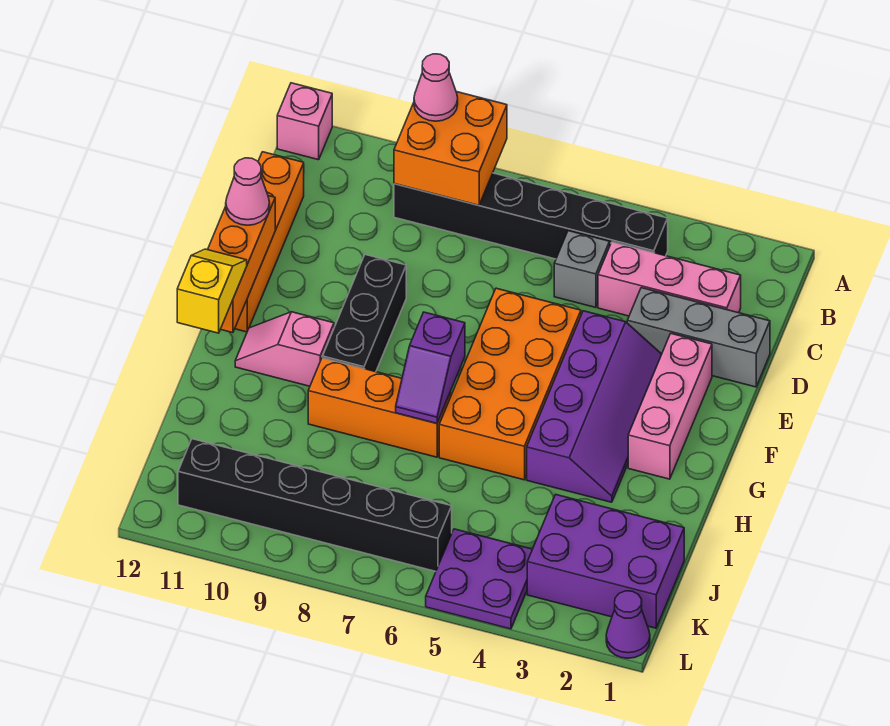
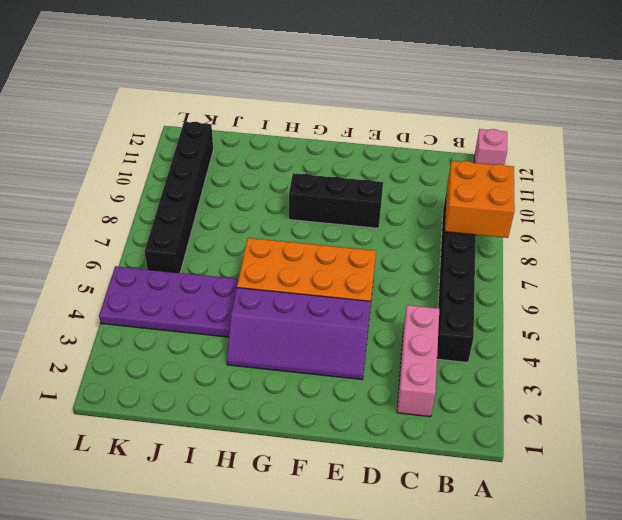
purple 2x4 plate [99,266,238,337] -> purple 2x2 plate [426,529,532,629]
none -> grey 1x1 brick [554,231,610,308]
none -> orange 1x4 brick [235,152,304,332]
none -> grey 1x3 brick [627,288,770,387]

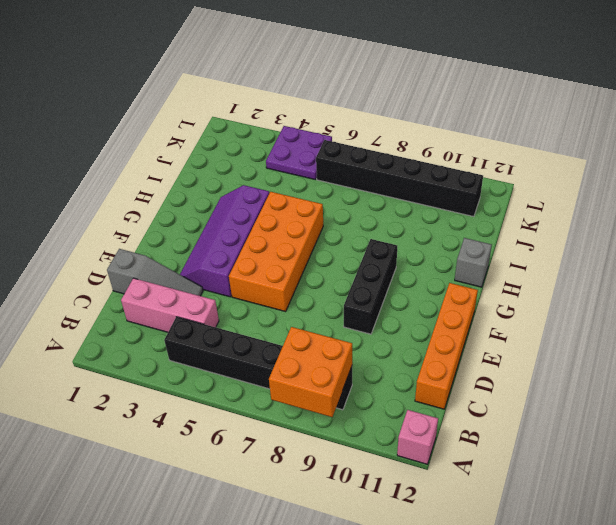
grey 1x3 slope [107,249,203,296] -> grey 1x3 brick [627,288,770,387]
grey 1x1 brick [455,238,492,287] -> grey 1x1 brick moved to [554,231,610,308]
none -> pink 1x3 brick [628,334,712,479]
none -> pink 1x2 slope [235,312,334,386]
none -> orange 1x3 brick [308,358,451,457]

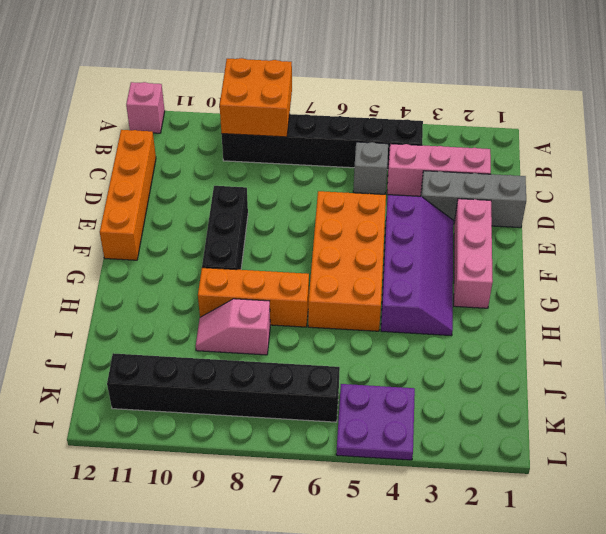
pink 1x2 slope [196,299,270,355] -> pink 1x2 slope moved to [235,312,334,386]
none -> purple 2x3 brick [527,494,684,628]
none -> purple 1x1 cone [606,591,650,658]
none -> orange 1x3 brick [208,196,275,333]

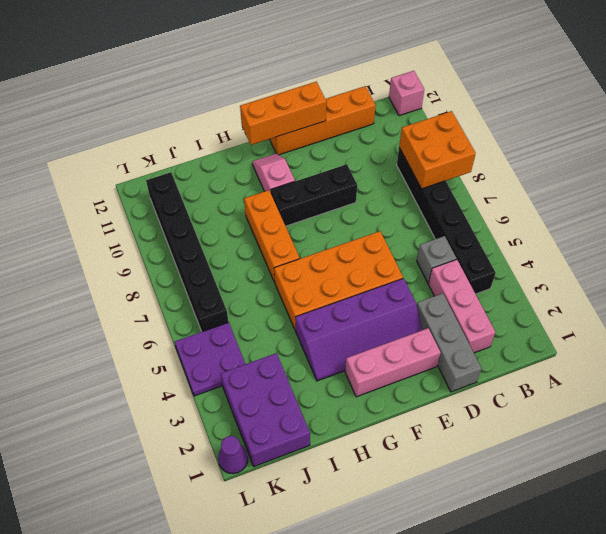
none -> purple 1x2 slope [396,312,465,423]
none -> pink 1x1 cone [414,54,458,121]
none -> pink 1x1 cone [226,158,270,225]

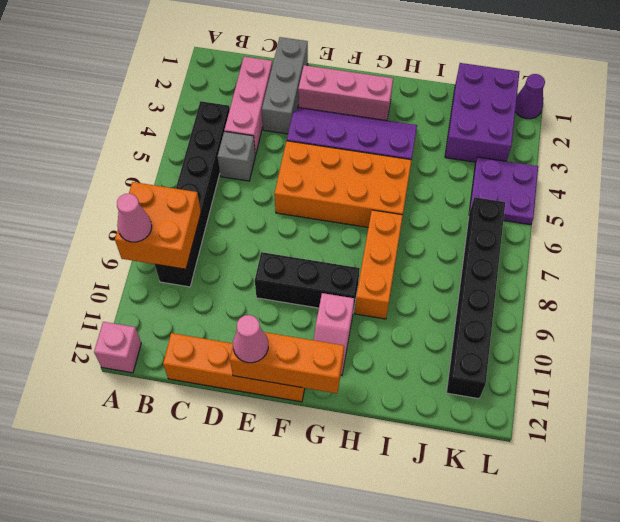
none -> purple 1x2 slope [396,312,465,423]
none -> yellow 1x2 slope [177,249,247,333]

